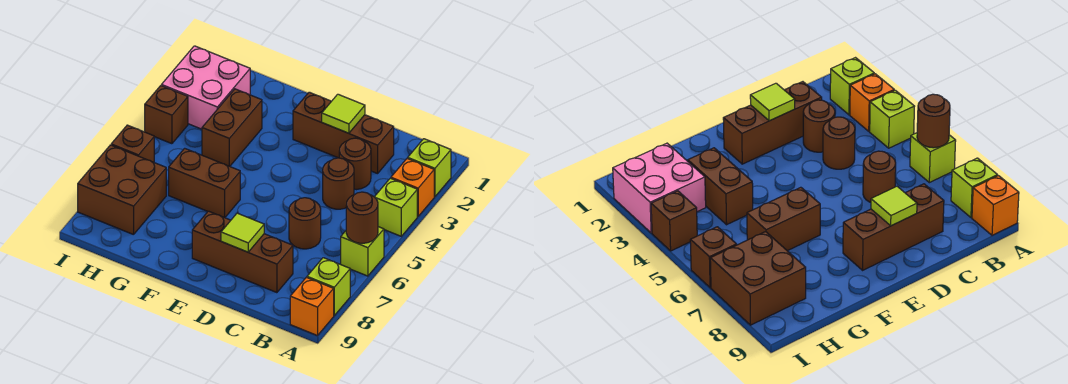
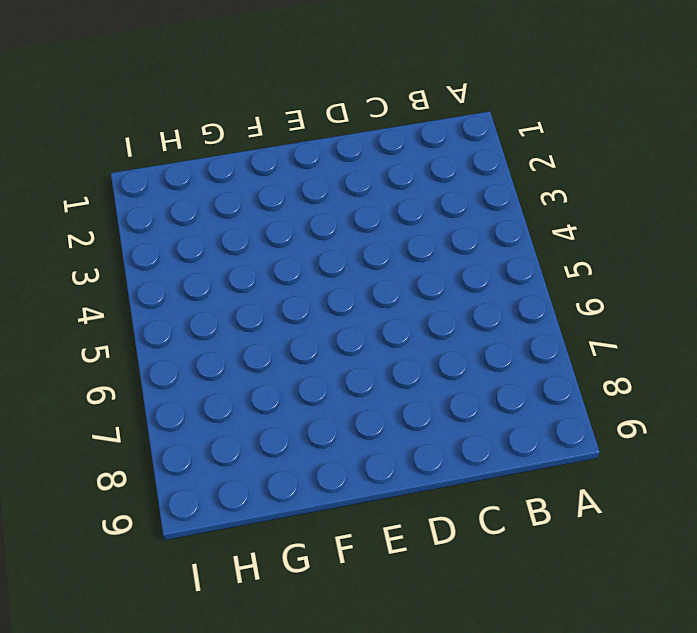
none -> lime 1x1 brick [408,139,451,197]
none -> orange 1x1 brick [391,158,434,216]
none -> lime 1x1 brick [375,178,417,236]

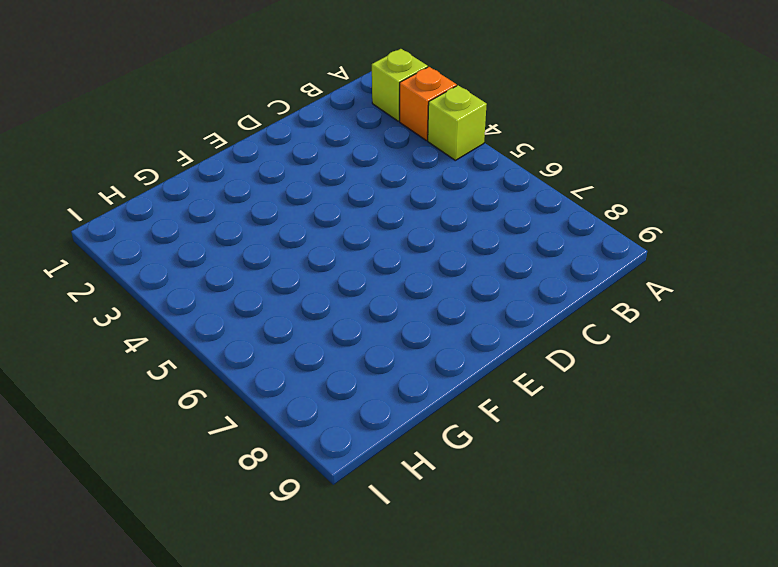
none -> lime 1x1 brick [341,227,384,276]
none -> lime 1x1 brick [307,258,350,316]
none -> orange 1x1 brick [290,277,334,336]

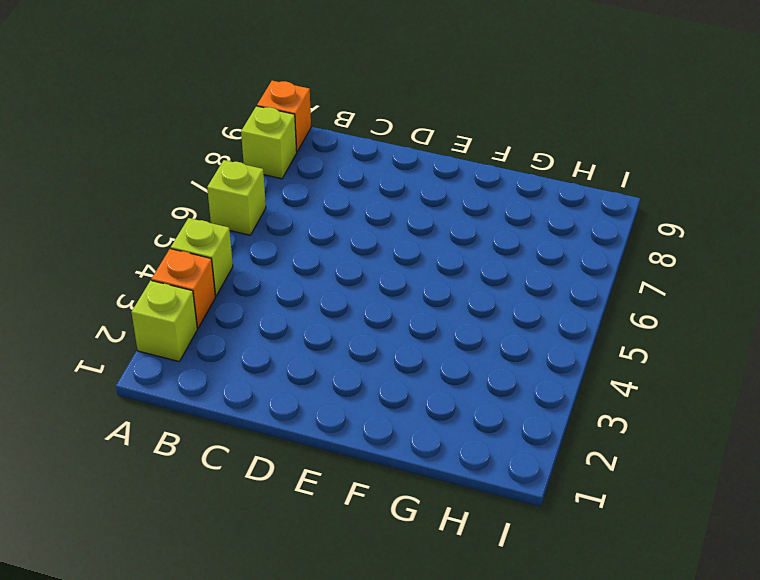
none -> brown 1x3 brick [293,92,394,174]
none -> brown 1x1 round brick [339,138,371,190]
none -> brown 1x1 round brick [323,158,354,209]

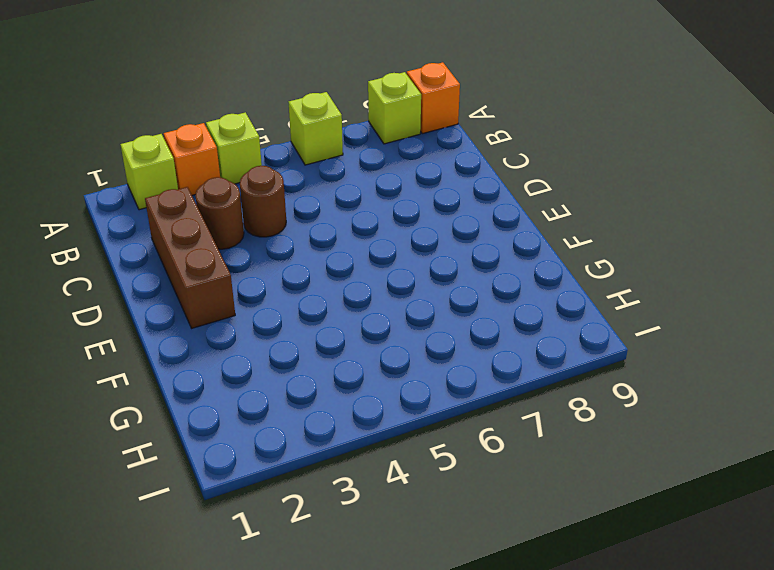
none -> brown 1x1 round brick [289,198,321,249]
none -> brown 1x3 brick [192,211,293,293]
none -> brown 1x2 brick [169,148,240,218]

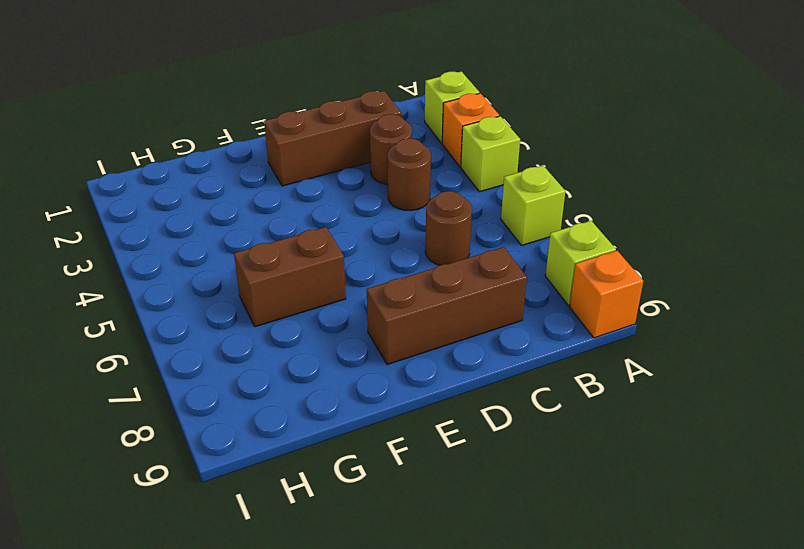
none -> brown 1x2 brick [202,89,262,166]
none -> pink 2x2 brick [162,46,250,129]
none -> brown 2x2 brick [78,145,166,235]

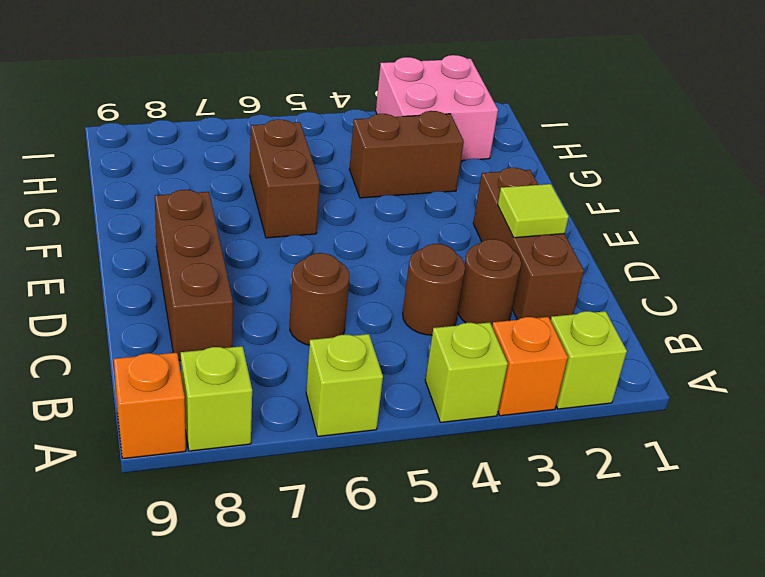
none -> brown 2x2 brick [78,145,166,235]
none -> brown 1x1 brick [145,86,188,144]
none -> brown 1x1 brick [111,125,154,162]

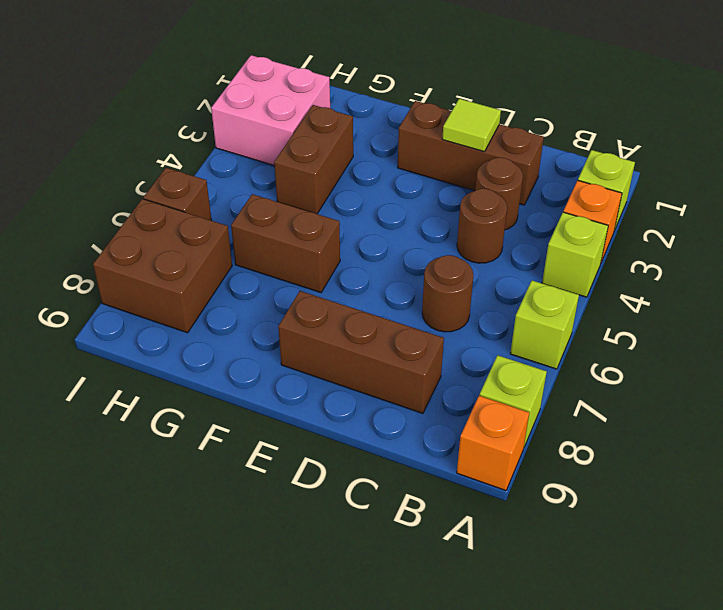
none -> brown 1x1 brick [145,86,188,144]
none -> brown 1x1 round brick [346,192,378,243]
none -> lime 1x1 tile [221,213,264,252]

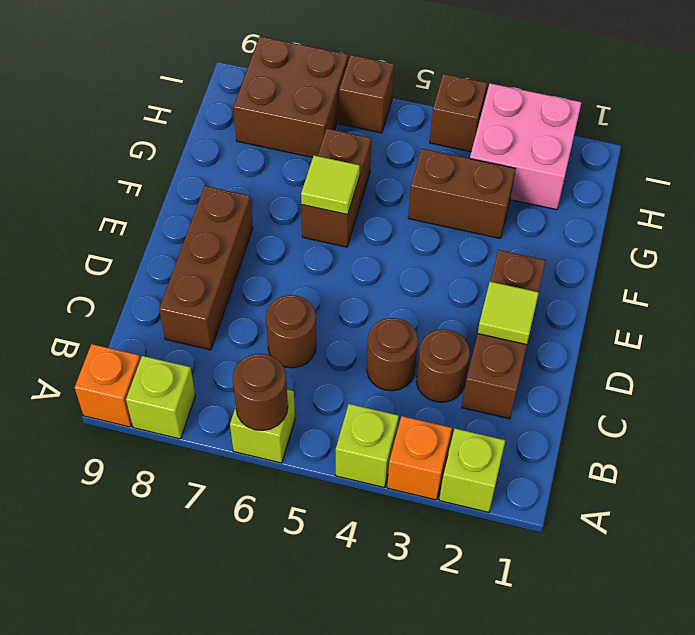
lime 1x1 tile [301,156,360,215] -> lime 1x1 tile moved to [221,213,264,252]

